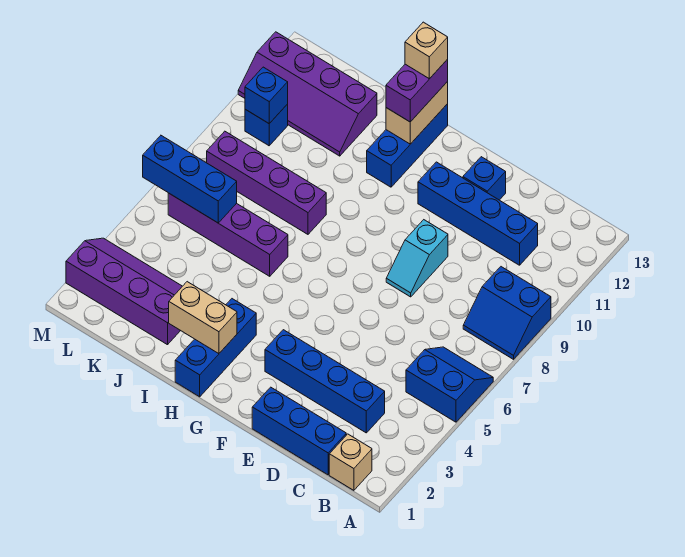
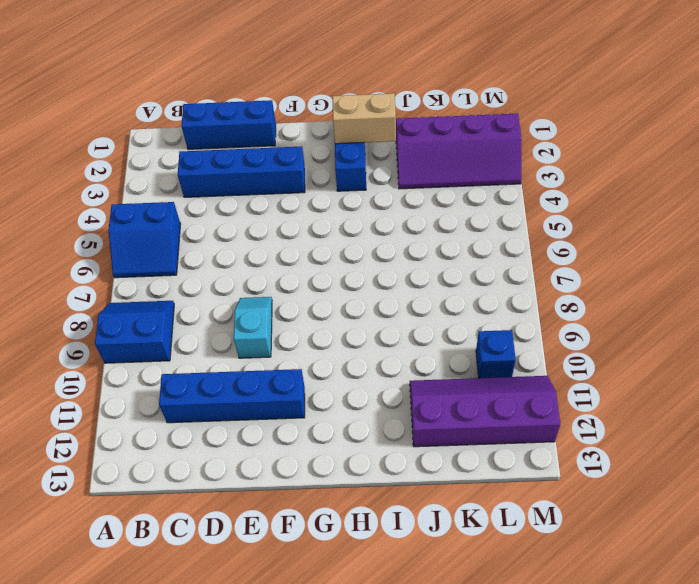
none -> tan 1x1 brick [329,434,372,490]
none -> blue 1x1 brick [463,157,506,200]
none -> blue 1x3 brick [367,104,448,187]

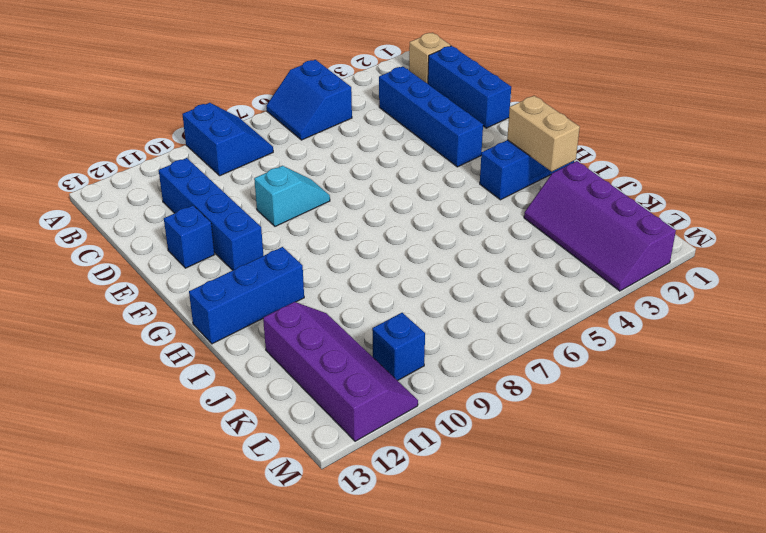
none -> purple 1x4 brick [168,193,288,276]
none -> purple 1x4 brick [207,131,326,234]
none -> tan 1x2 brick [386,82,448,144]

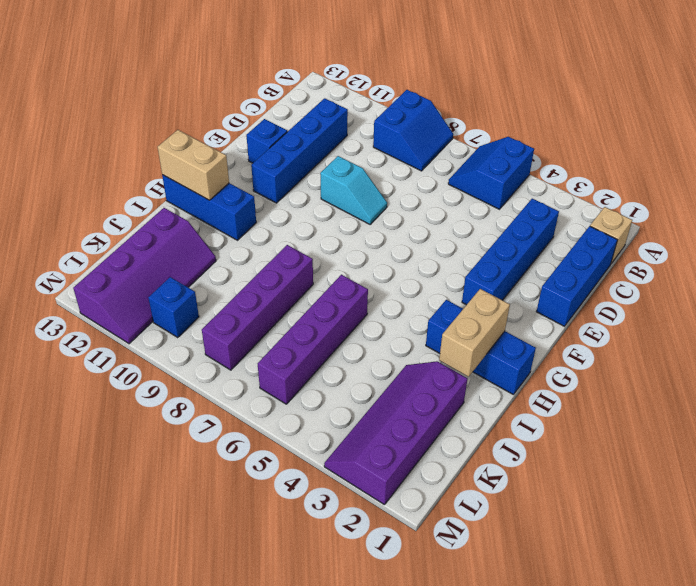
none -> blue 1x3 brick [143,136,237,223]
none -> blue 1x1 brick [245,67,288,124]
none -> purple 1x2 brick [386,59,448,122]

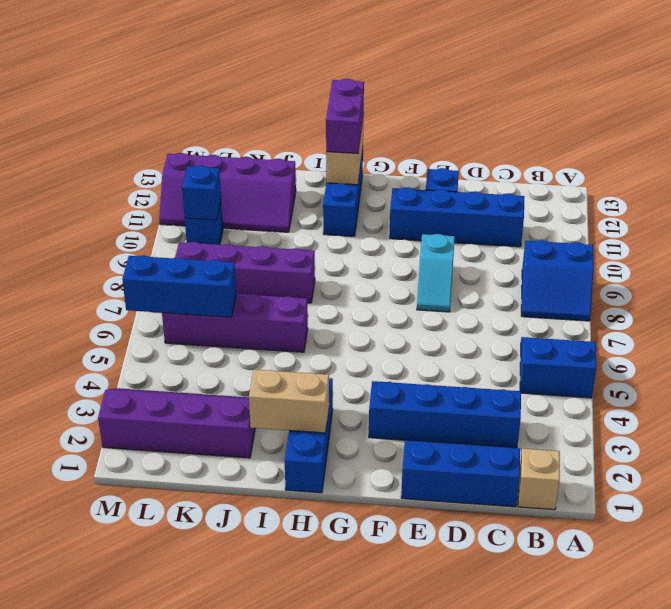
none -> tan 1x1 brick [405,22,448,79]

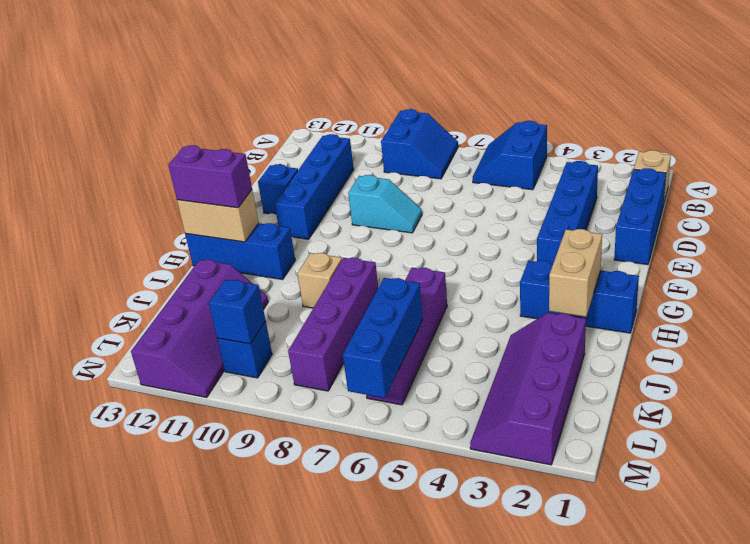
tan 1x1 brick [297,253,342,308] -> tan 1x1 brick moved to [405,22,448,79]

